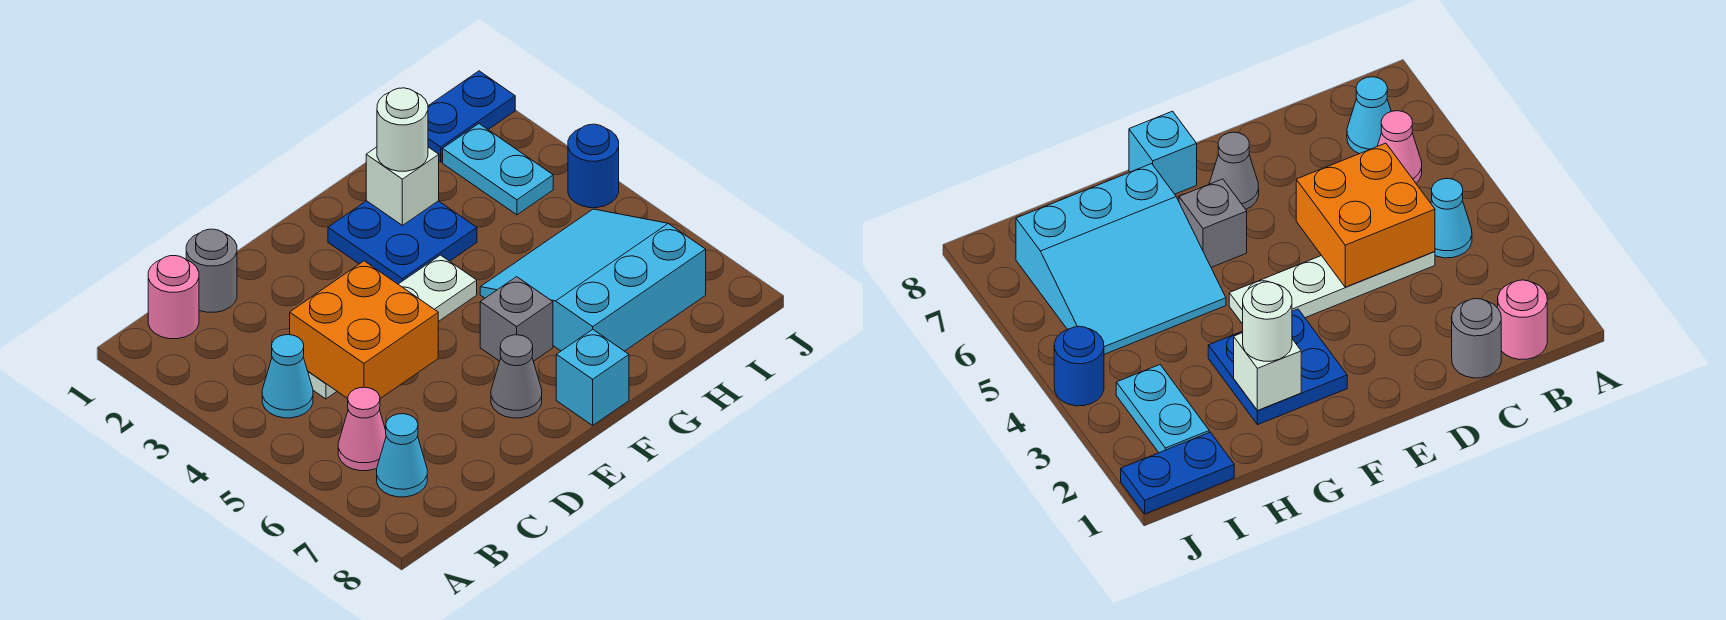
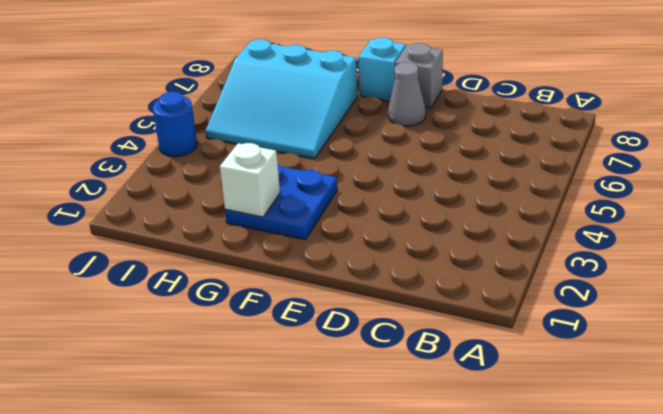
grey 1x1 brick [395,43,443,108] -> grey 1x1 brick moved to [480,277,553,361]
none -> pink 1x1 round brick [148,256,199,339]
none -> cyan 1x1 cone [262,335,313,418]
none -> pink 1x1 cone [338,387,386,471]

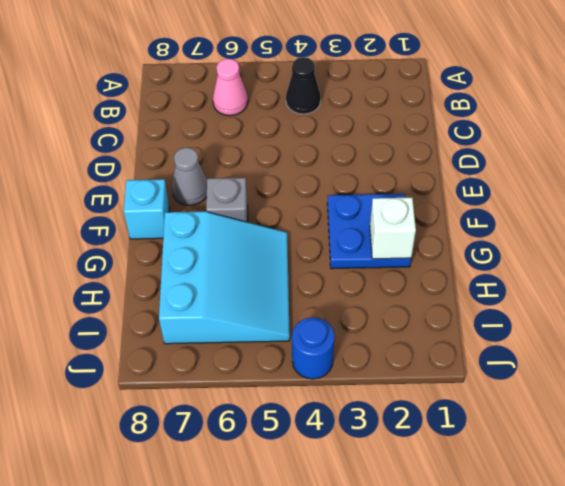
black 1x1 cone [286,57,321,114] -> cyan 1x1 cone [262,335,313,418]
none -> pink 1x1 round brick [148,256,199,339]
none -> cyan 1x1 cone [377,414,427,497]
none -> grey 1x1 round brick [186,229,237,312]

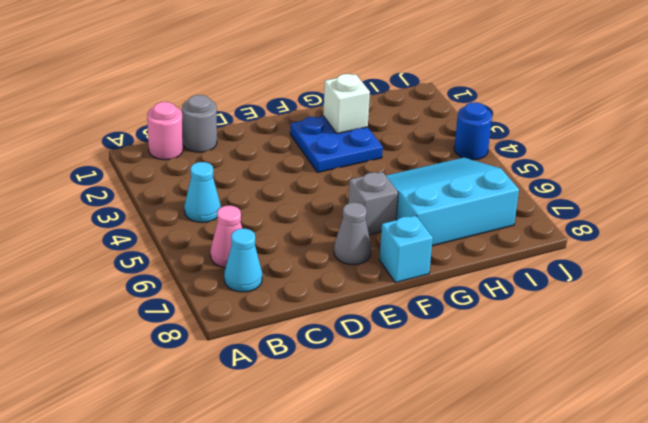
none -> white 1x4 plate [308,255,477,399]
none -> blue 1x2 plate [428,71,515,162]
none -> cyan 1x2 plate [443,124,553,215]

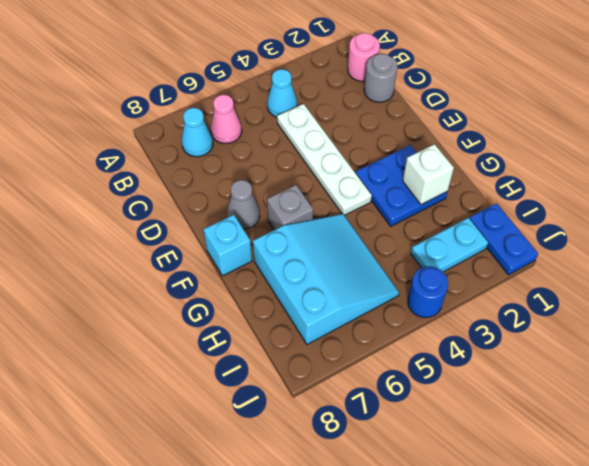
none -> orange 2x2 brick [290,261,438,399]
none -> white 1x1 round brick [377,88,428,171]

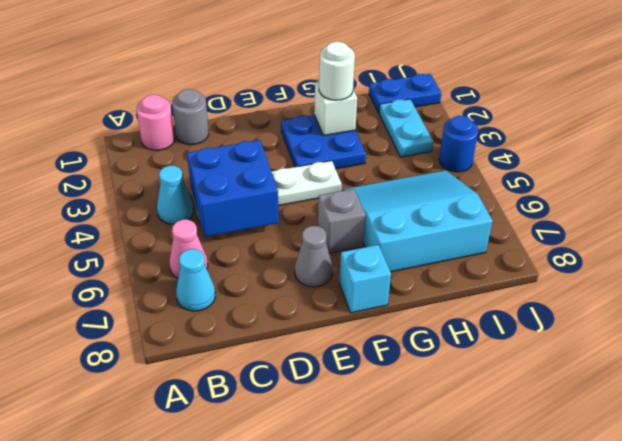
blue 2x2 brick [187,140,279,237] -> orange 2x2 brick [290,261,438,399]

